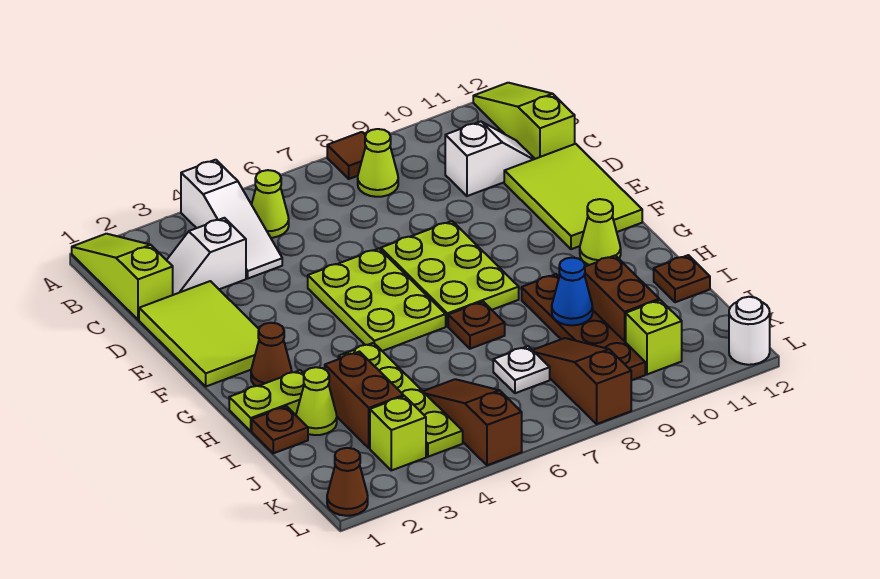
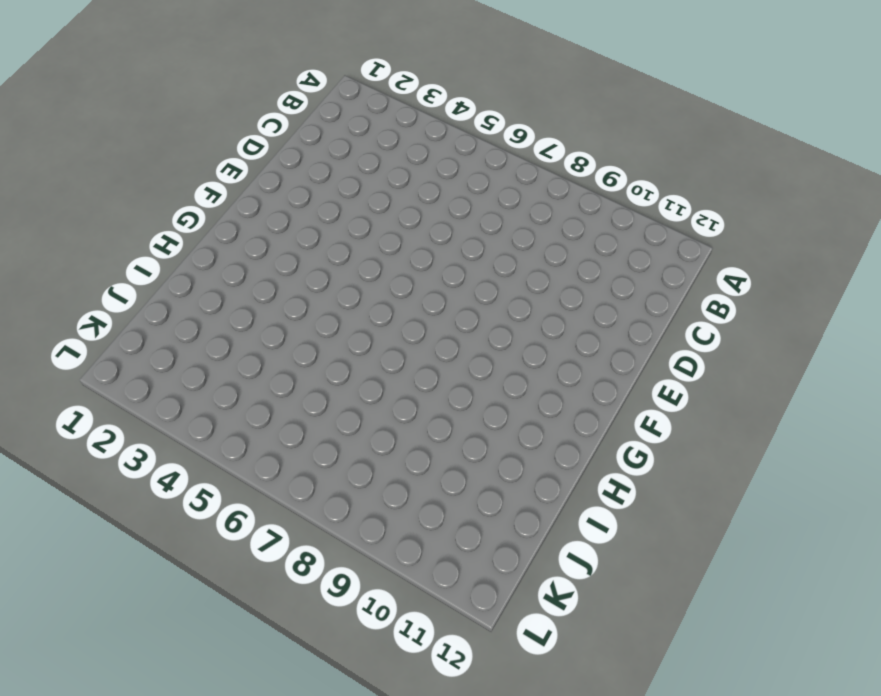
none -> lime 1x3 slope [72,234,173,320]
none -> white 1x3 slope [181,160,282,278]
none -> brown 1x1 tile [327,132,366,179]
none -> lime 1x3 slope [473,83,575,159]

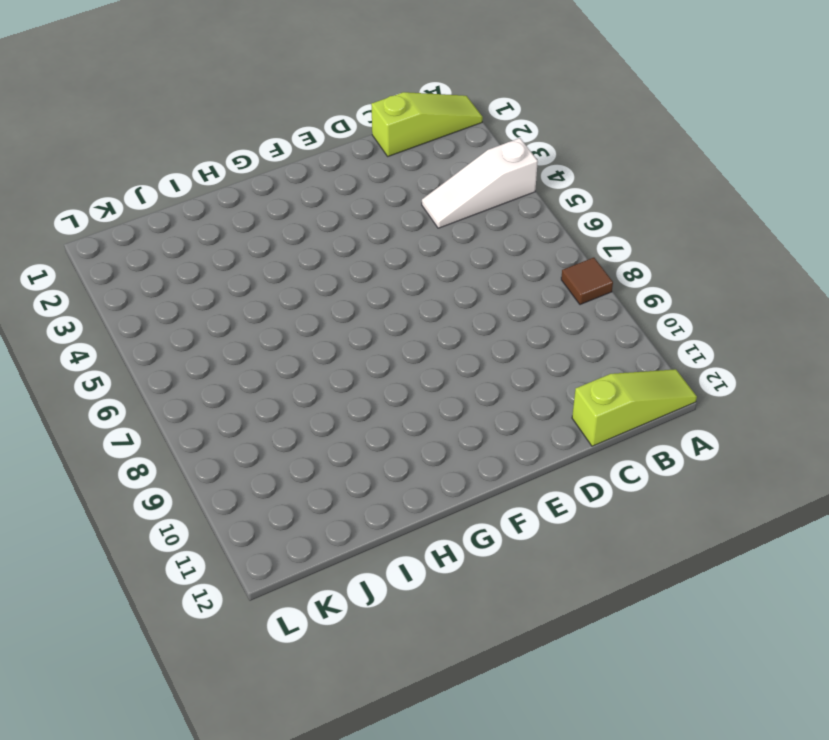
none -> lime 1x1 cone [251,170,289,238]
none -> lime 1x1 cone [358,129,398,197]
none -> white 1x2 slope [167,218,246,295]
none -> white 1x2 slope [445,122,535,196]

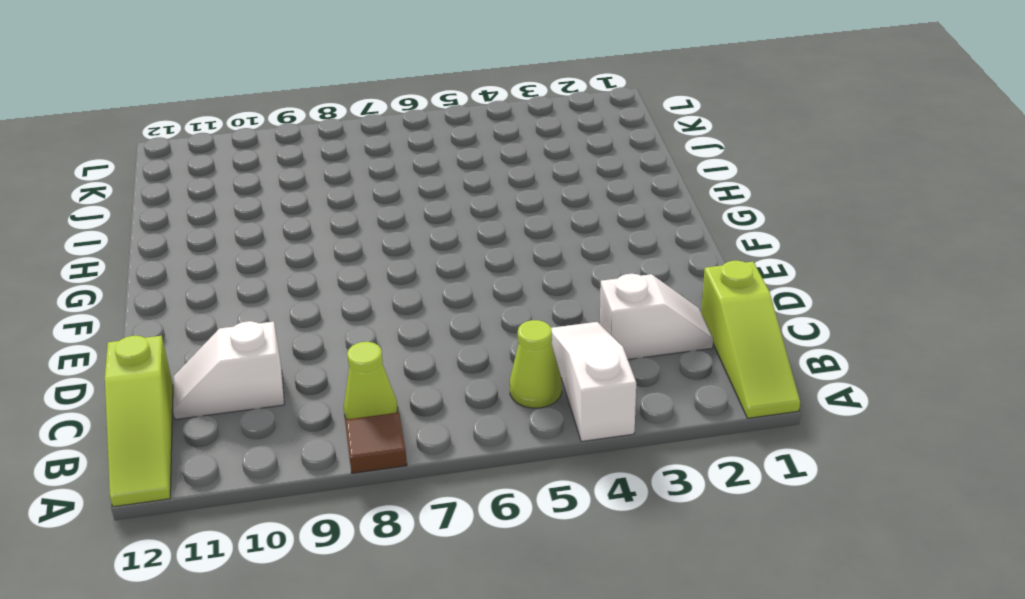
none -> lime 2x3 tile [139,281,259,386]
none -> lime 2x3 tile [504,144,642,249]
none -> lime 2x3 plate [308,249,446,351]
none -> lime 2x3 plate [381,221,519,326]

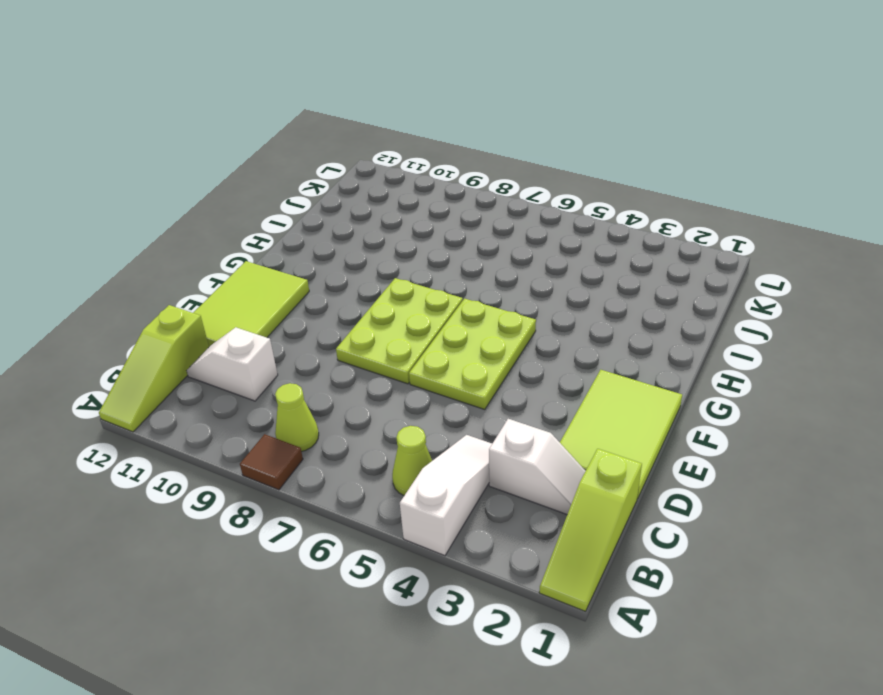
none -> brown 1x1 cone [251,323,292,386]
none -> lime 1x1 cone [580,199,621,265]
none -> lime 1x2 plate [229,370,304,431]
none -> lime 1x4 plate [339,343,463,457]

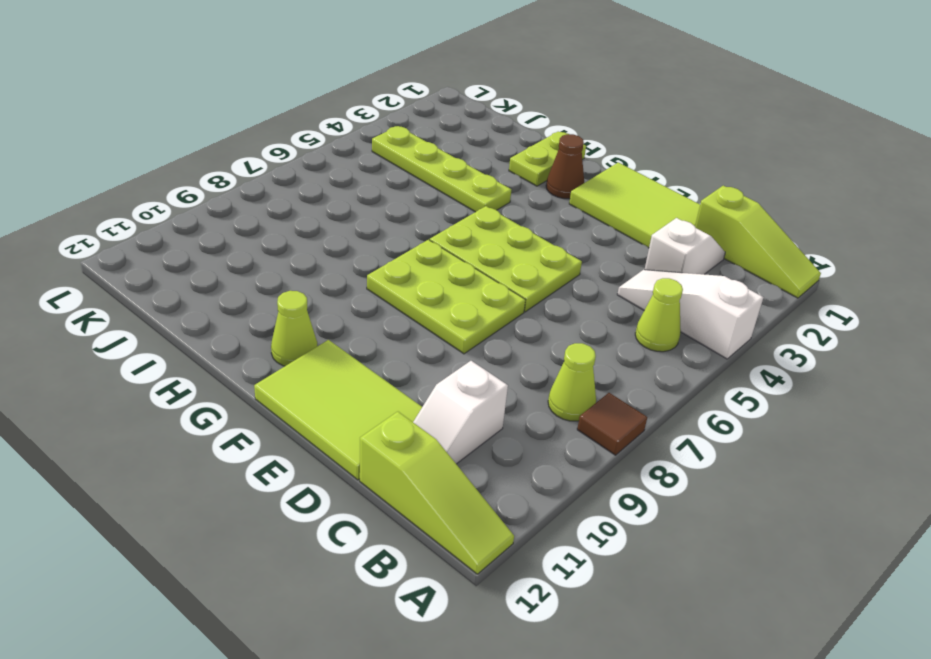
none -> brown 1x1 plate [448,302,505,349]
none -> brown 1x4 plate [522,274,645,380]
none -> brown 1x1 plate [252,406,308,453]
none -> lime 1x1 cone [296,367,337,435]

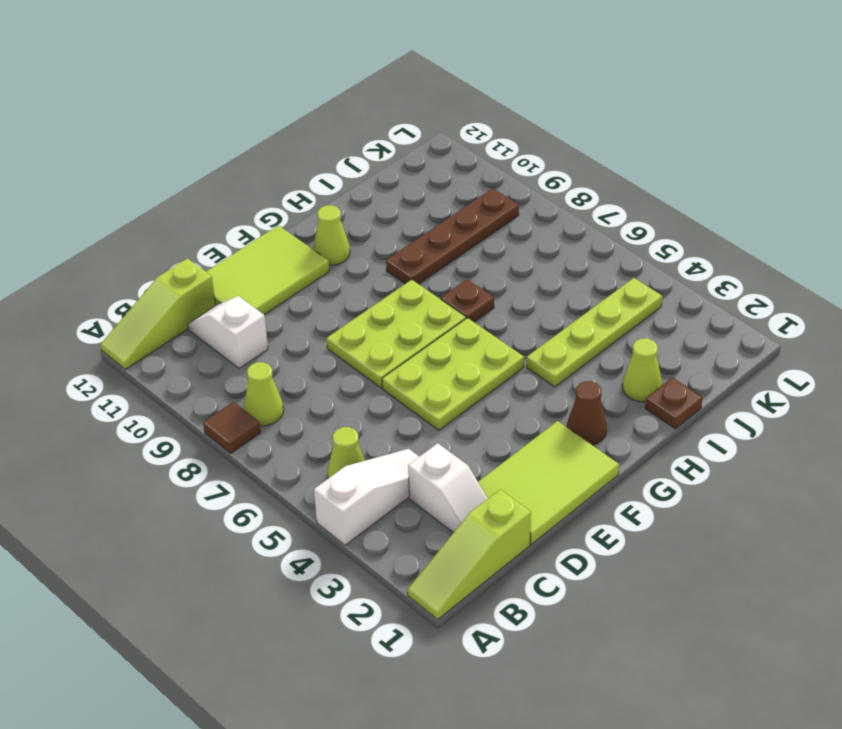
none -> lime 1x2 plate [229,370,304,431]
none -> brown 1x2 brick [325,352,404,448]
none -> brown 1x2 brick [584,255,659,342]
none -> brown 1x1 plate [654,255,710,302]

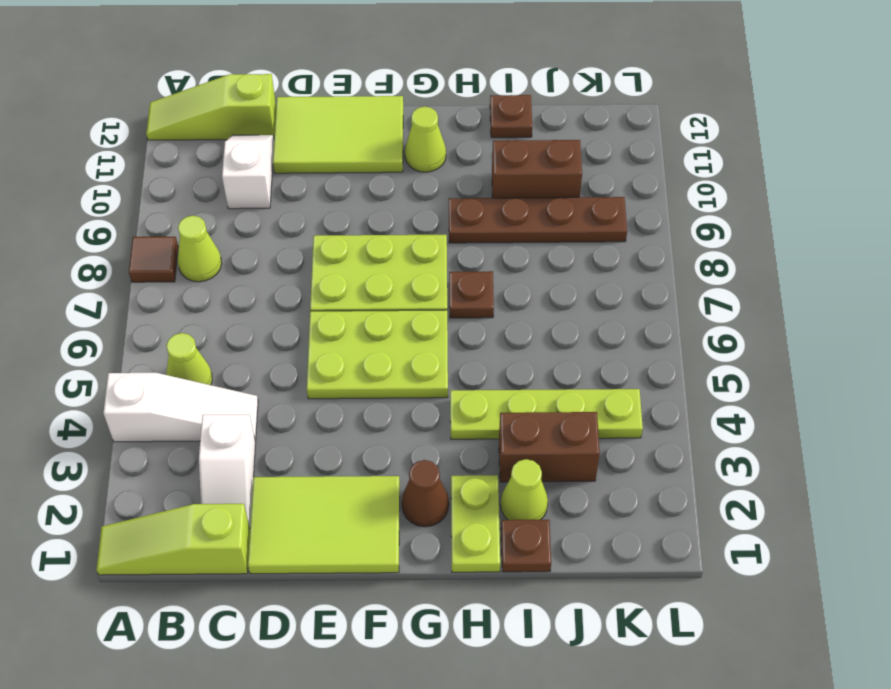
none -> brown 1x3 slope [423,379,522,465]
none -> white 1x1 plate [493,346,550,393]
none -> brown 1x3 slope [533,338,631,424]
none -> lime 1x1 brick [370,396,426,470]

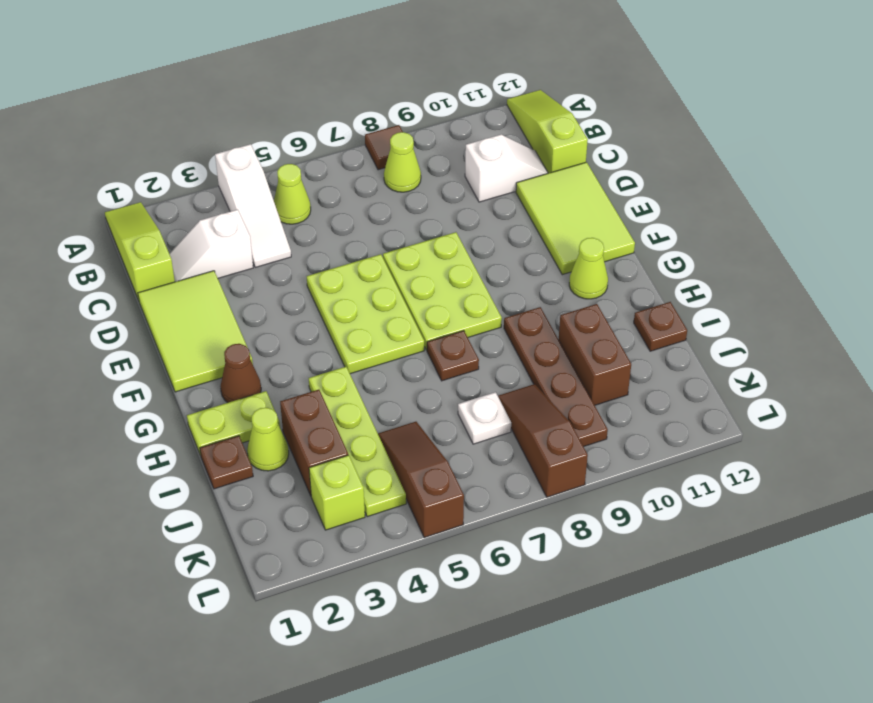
none -> lime 1x1 brick [626,300,682,374]
none -> brown 1x1 cone [327,448,368,516]
none -> white 1x1 round brick [729,297,770,365]
none -> blue 1x1 cone [552,258,593,325]

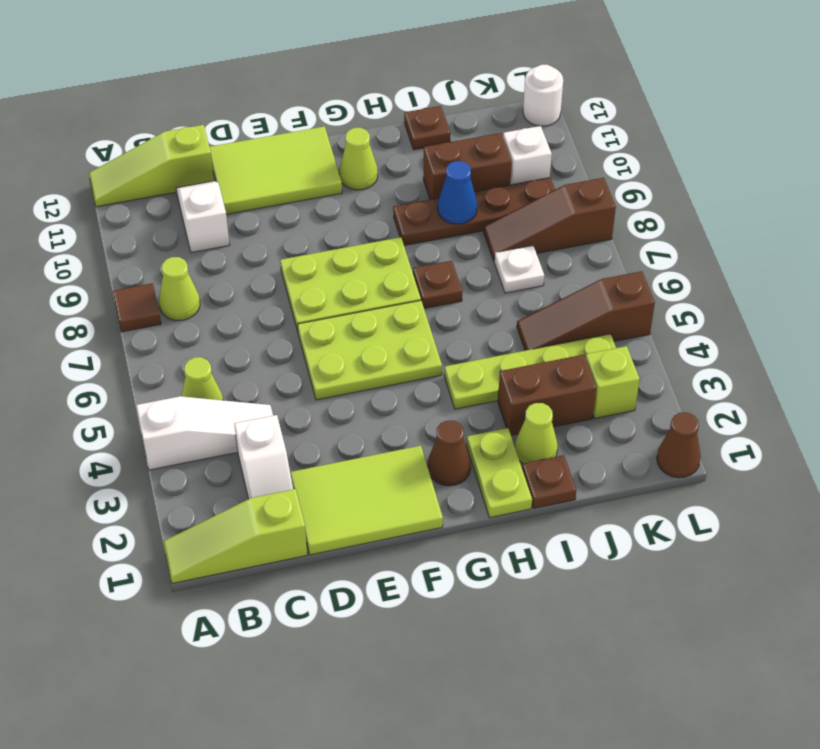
white 1x1 brick [503,126,552,185] -> lime 1x1 brick [626,300,682,374]

